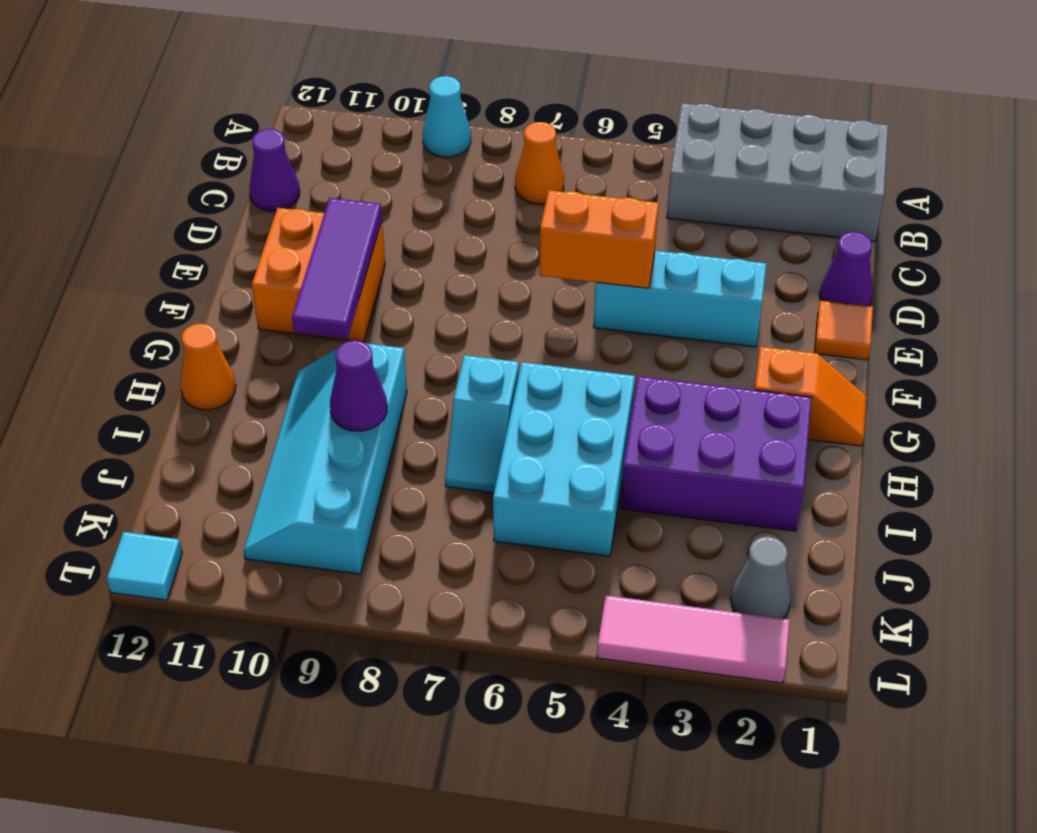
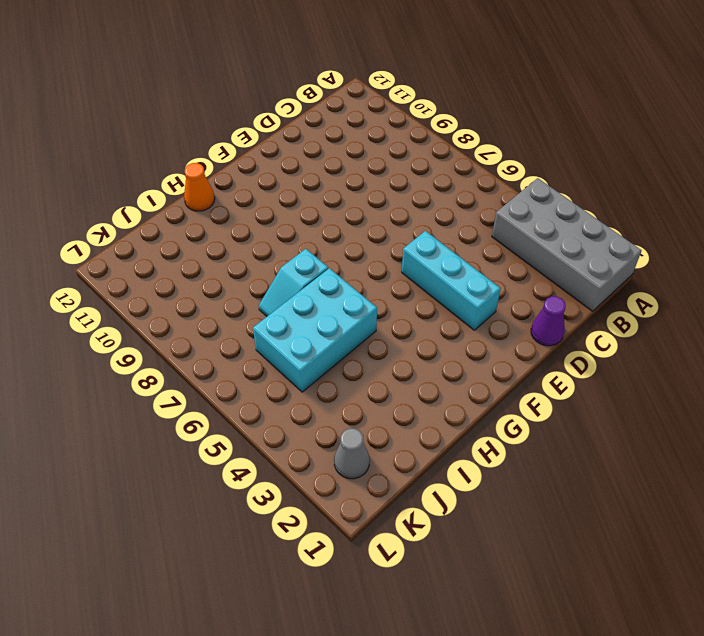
none -> cyan 1x1 cone [423,76,471,157]
none -> orange 1x1 cone [515,122,564,204]
none -> purple 1x1 cone [249,129,300,211]

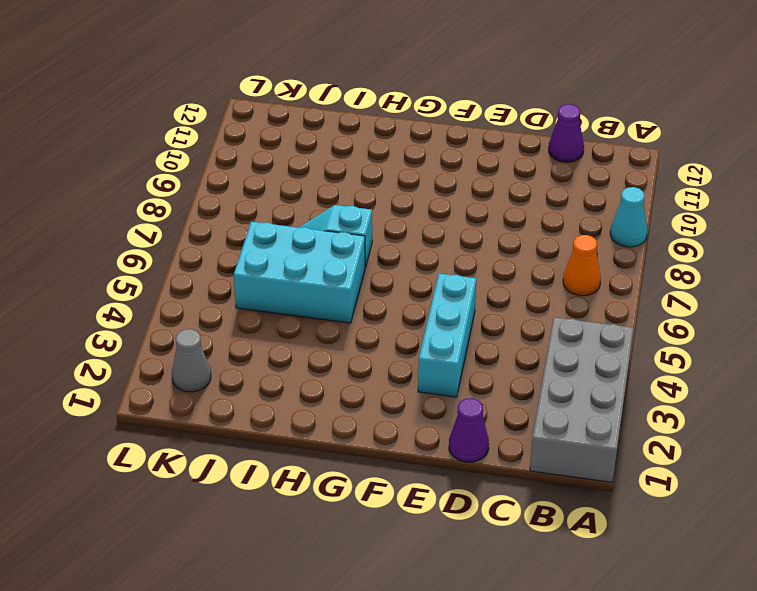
none -> orange 1x1 tile [814,301,873,360]
none -> orange 2x2 brick [252,208,385,342]
none -> orange 1x2 slope [754,347,866,446]

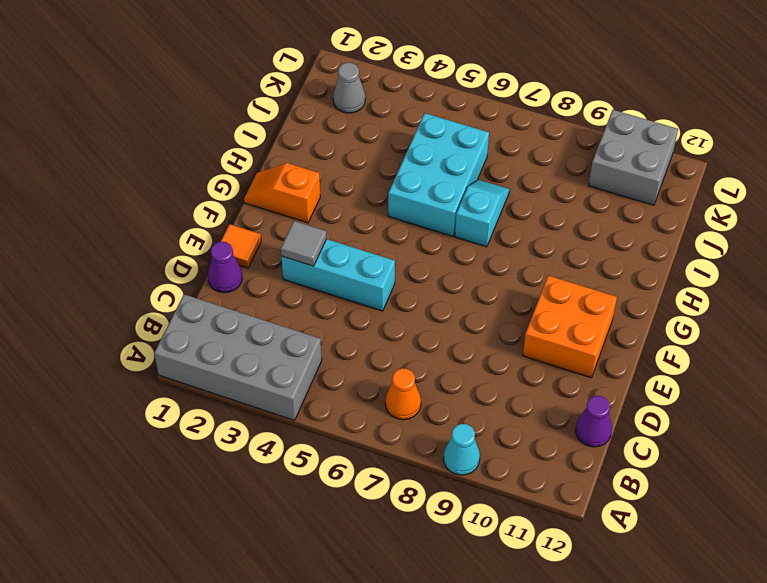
grey 1x1 tile [281,221,327,266] -> none
grey 2x2 brick [589,110,678,205] -> cyan 2x4 slope [244,344,407,574]
none -> purple 2x3 brick [621,376,812,531]
none -> orange 1x1 cone [180,324,236,410]
none -> pink 1x3 tile [597,595,790,683]

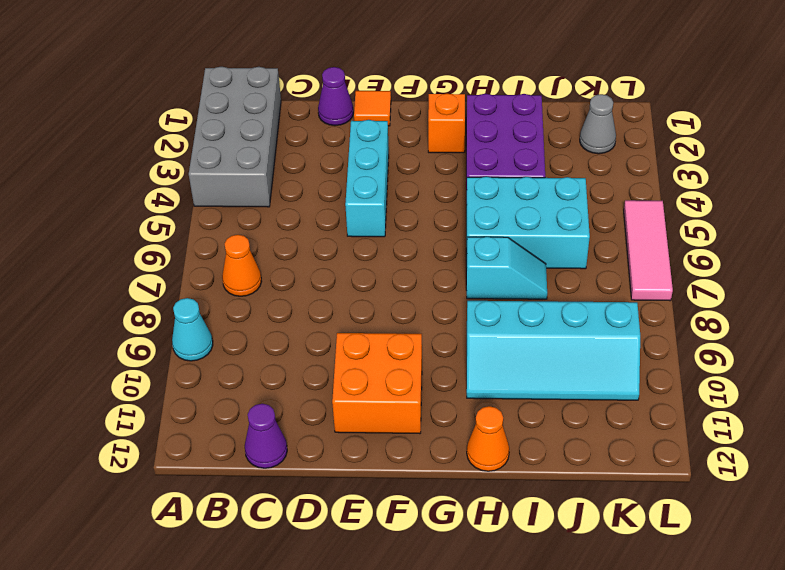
pink 1x3 tile [624,200,673,301] -> pink 1x3 tile moved to [597,595,790,683]
none -> cyan 1x1 tile [107,532,182,600]
none -> orange 1x2 brick [540,190,659,288]
none -> purple 1x3 tile [292,198,382,339]

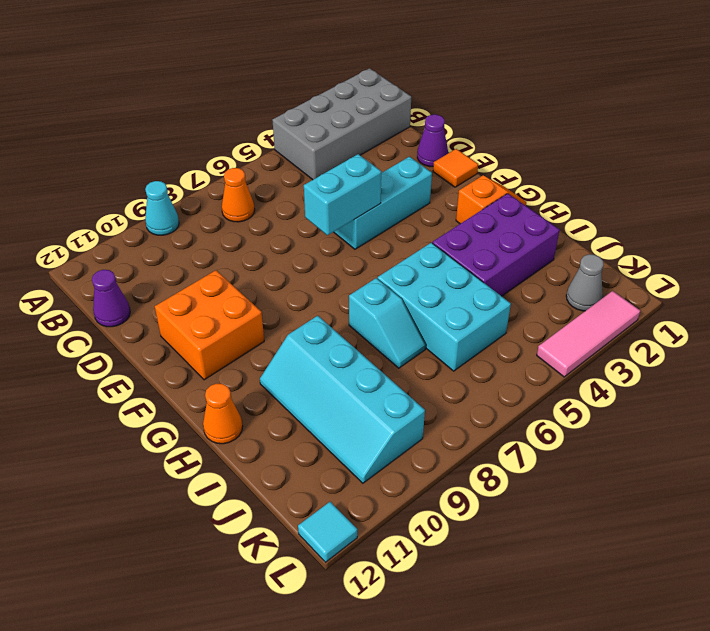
cyan 1x2 brick [304,154,381,235] -> orange 1x2 brick [540,190,659,288]
none -> purple 1x3 tile [292,198,382,339]
none -> purple 1x1 cone [330,341,387,431]

